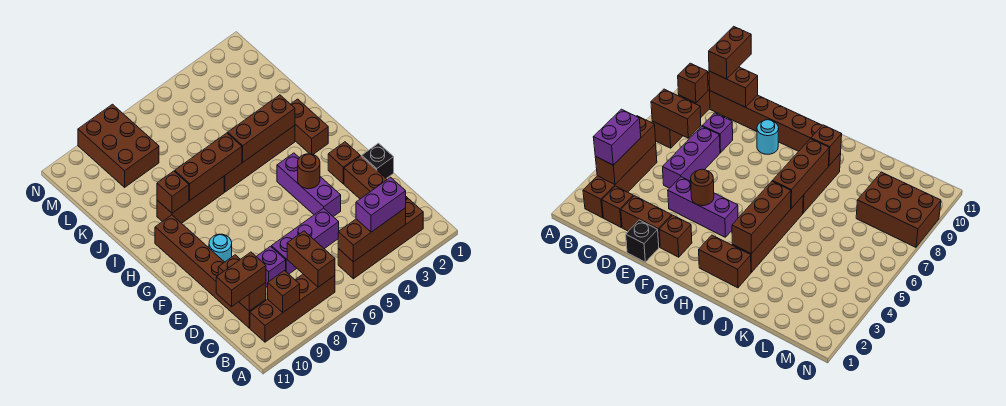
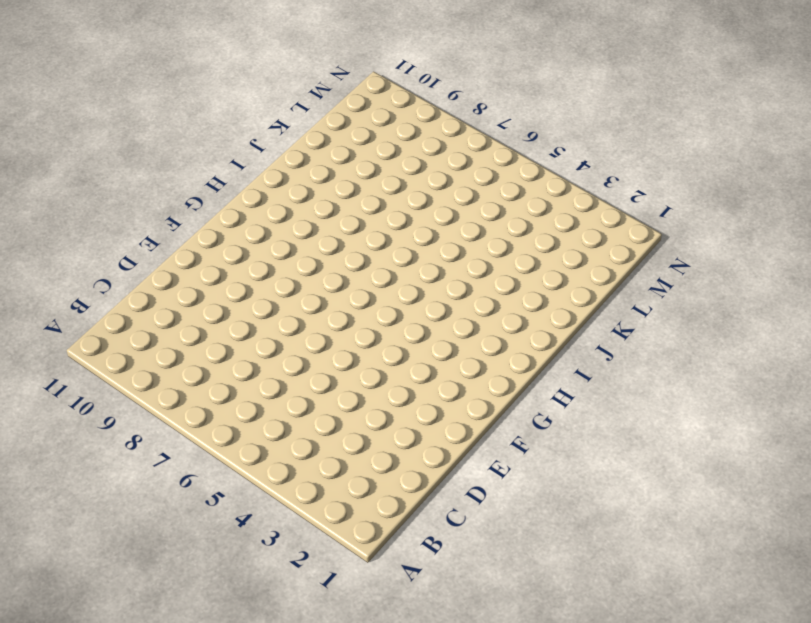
none -> brown 1x4 brick [338,199,423,279]
none -> brown 1x4 brick [250,274,335,342]
none -> brown 1x1 brick [602,186,633,227]

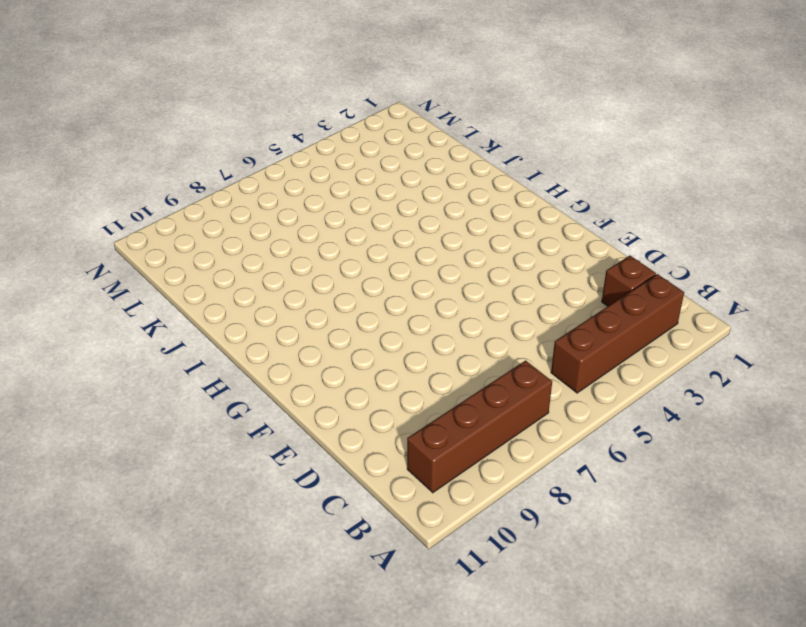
none -> brown 1x6 brick [155,215,266,328]
none -> brown 1x2 brick [344,156,387,199]
none -> purple 1x3 brick [271,208,339,274]

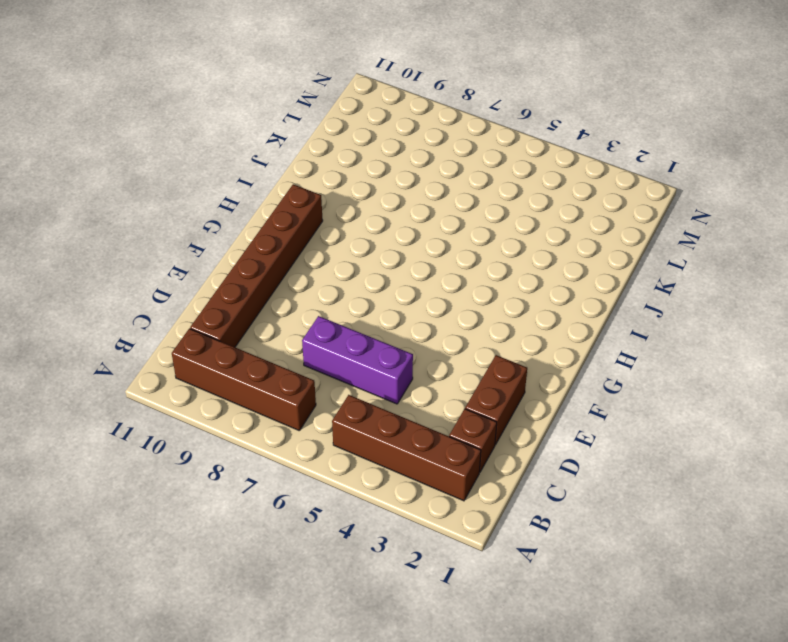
none -> purple 1x1 brick [256,246,286,287]
none -> black 1x1 brick [362,143,394,179]
none -> purple 1x3 brick [277,153,341,217]

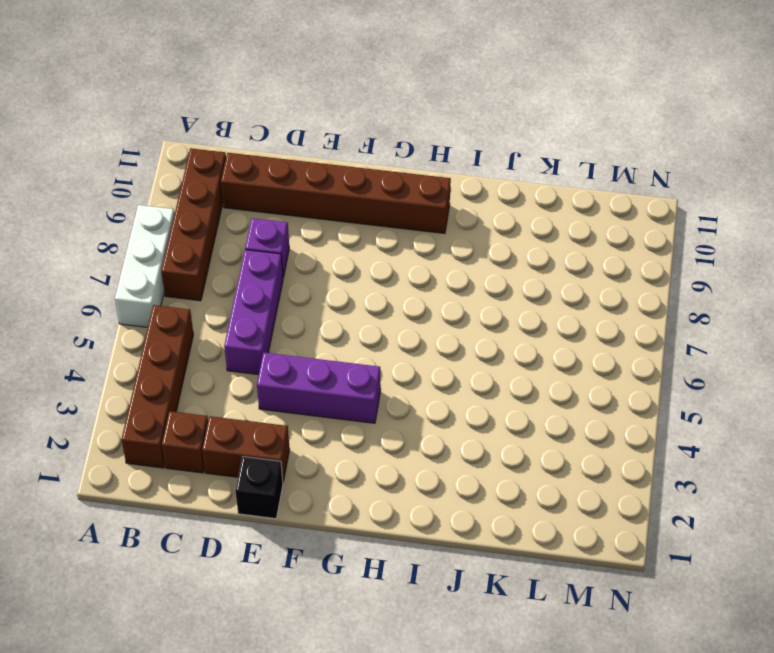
white 1x3 brick [115,205,175,327] -> none
none -> brown 1x1 brick [328,142,360,184]
none -> cyan 1x1 round brick [209,234,232,262]
none -> brown 1x2 brick [291,99,328,154]

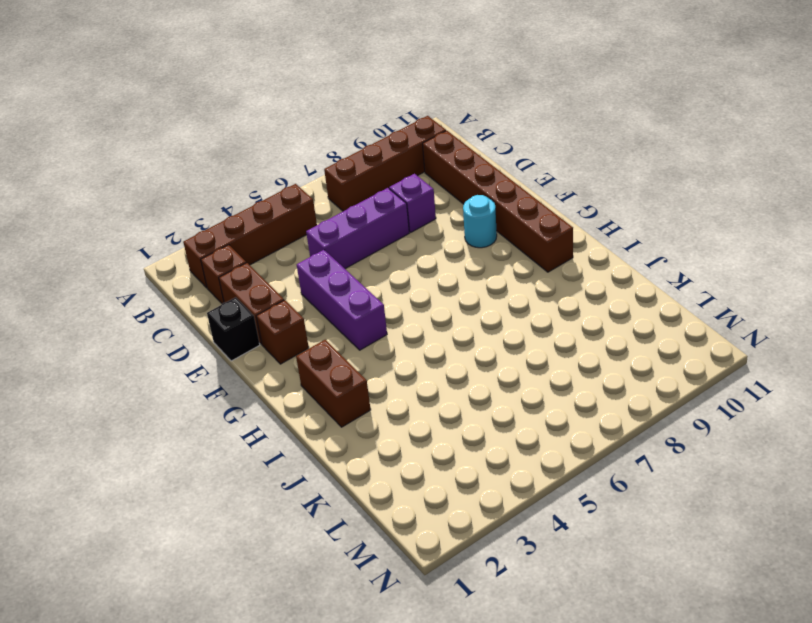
none -> brown 1x4 brick [224,125,295,192]
none -> brown 1x3 brick [157,176,224,223]
none -> brown 2x3 brick [78,104,159,187]

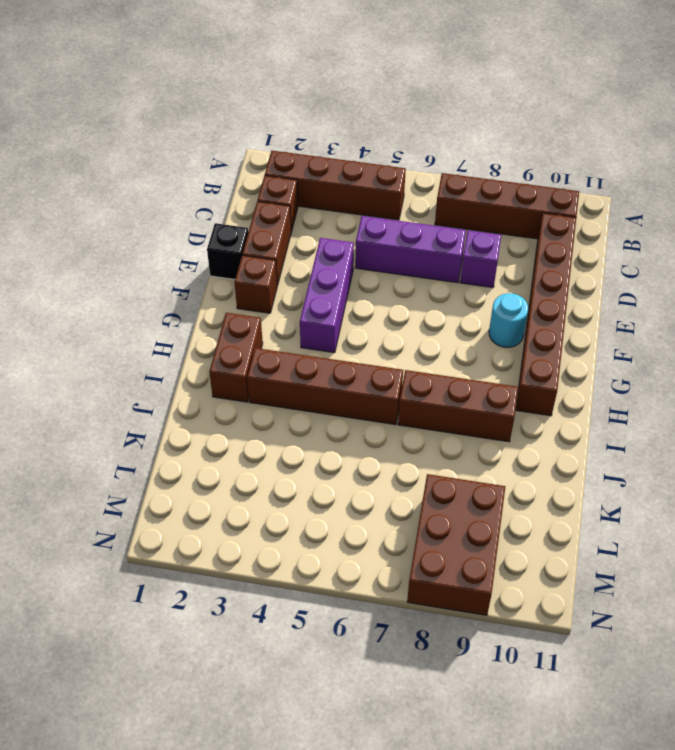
none -> brown 1x3 brick [338,208,406,262]
none -> brown 1x2 brick [287,231,335,287]
none -> brown 1x1 brick [268,271,300,312]

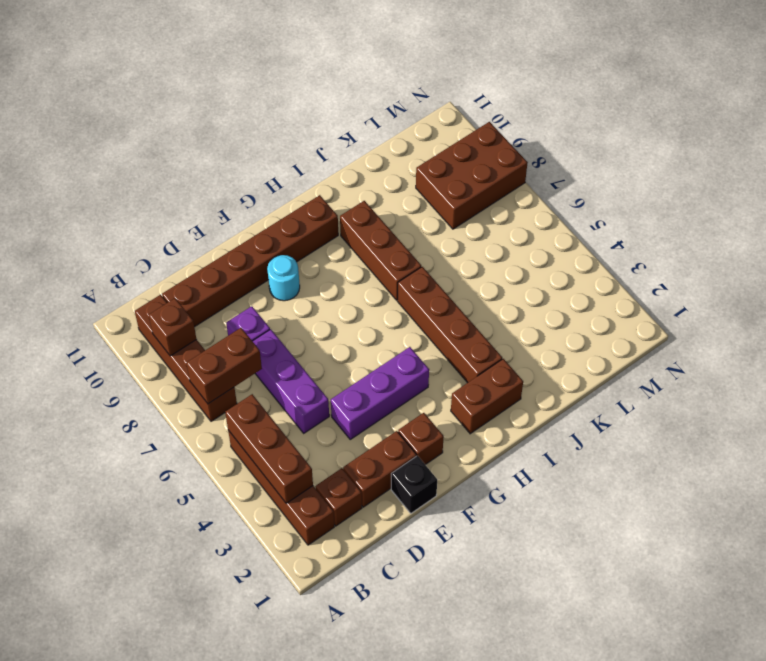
none -> brown 1x2 brick [218,255,266,311]
none -> brown 1x1 round brick [298,154,320,189]
none -> brown 1x3 brick [228,95,295,162]

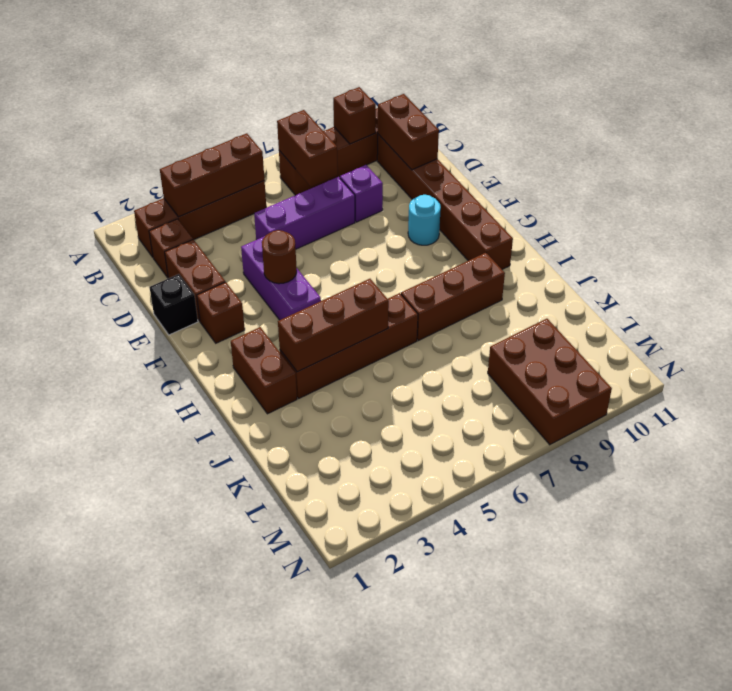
none -> brown 1x3 brick [175,133,242,200]
none -> brown 1x1 brick [157,171,189,213]
none -> purple 1x2 brick [356,177,406,232]

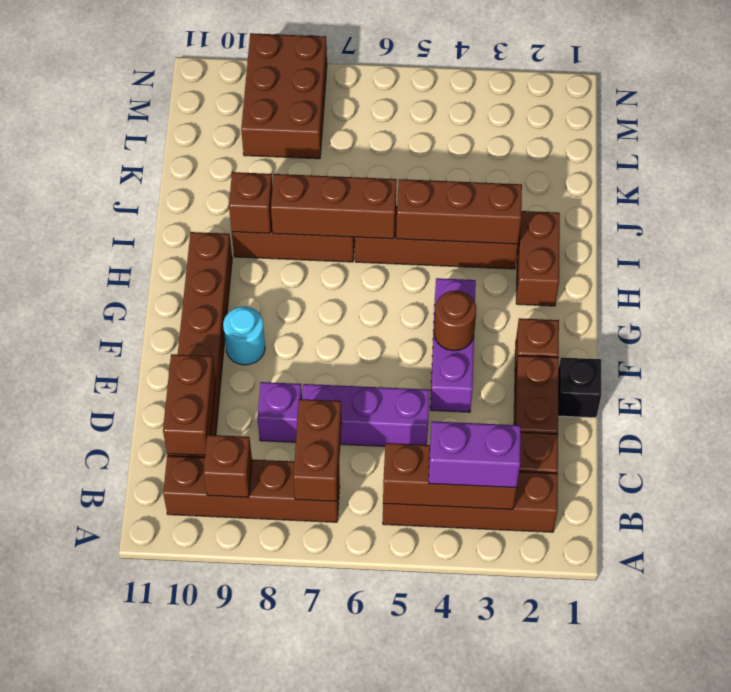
none -> brown 1x2 brick [216,252,266,307]

